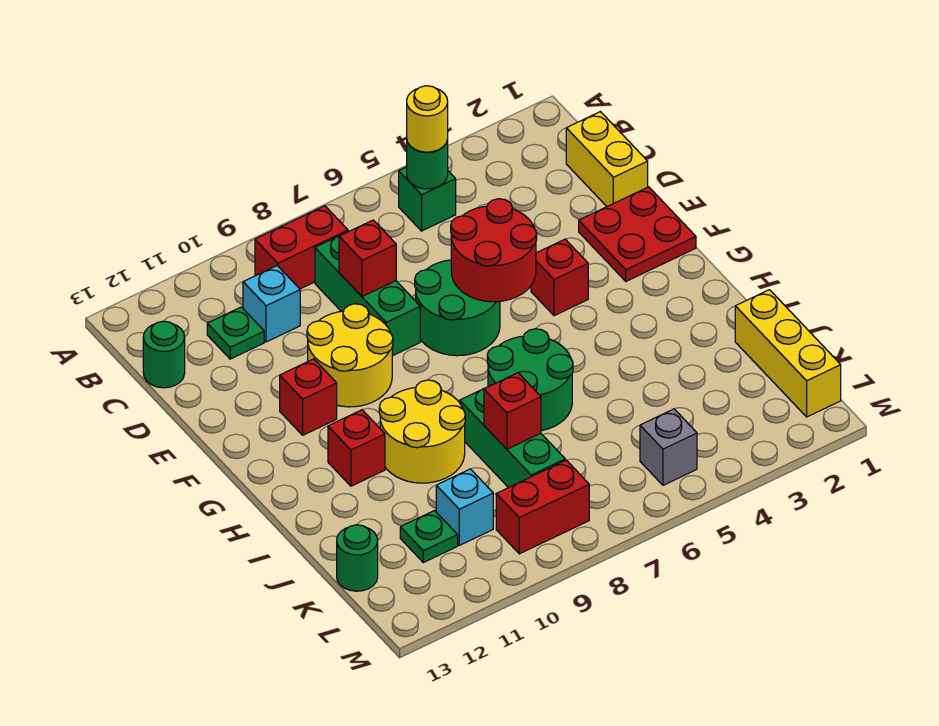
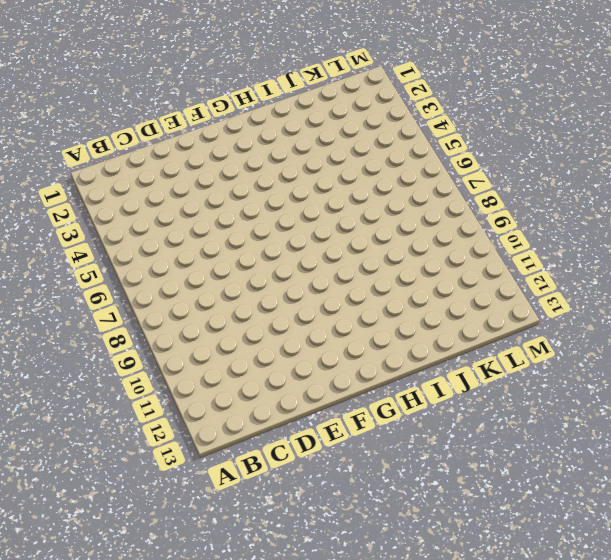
none -> green 1x1 brick [399,167,456,231]
none -> red 1x2 brick [255,206,348,289]
none -> yellow 1x2 brick [566,112,648,206]

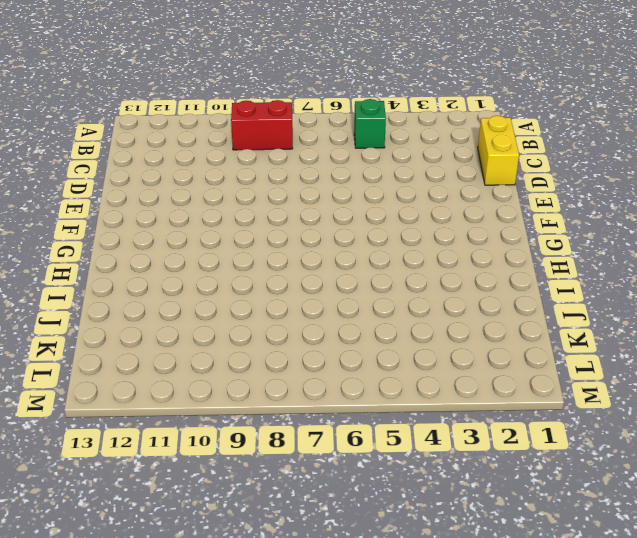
none -> green 1x3 brick [315,231,420,356]
none -> cyan 1x1 brick [243,266,300,342]
none -> green 1x1 plate [207,307,264,359]

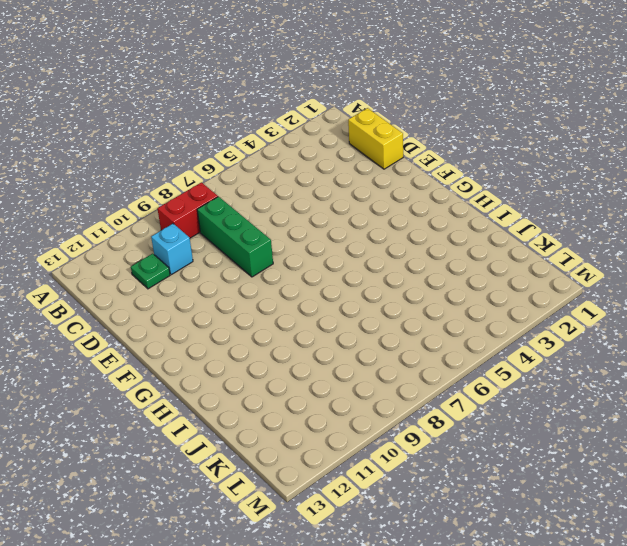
none -> green 1x1 brick [399,167,456,231]
none -> green 1x1 round brick [143,321,185,388]
none -> red 2x2 plate [579,187,696,281]

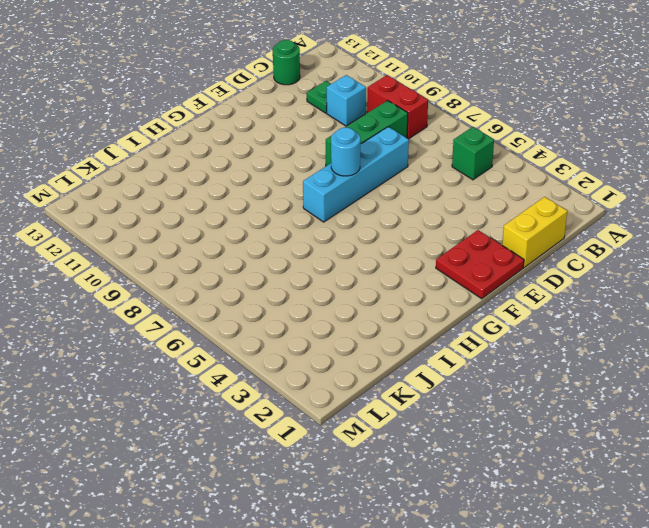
cyan 1x4 brick [303,127,409,222] -> green 2x2 round brick [415,260,500,356]
cyan 1x1 round brick [331,128,360,176] -> none
none -> yellow 2x2 round brick [307,304,393,407]
none -> red 1x1 brick [531,239,588,316]
none -> red 1x1 brick [280,359,337,435]

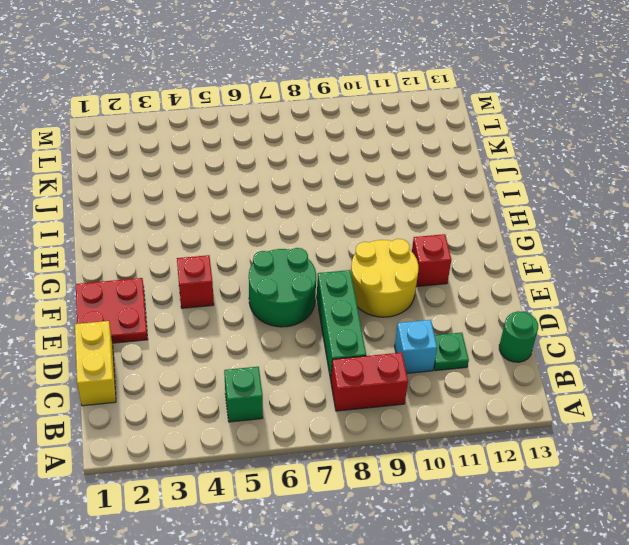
none -> green 2x2 round brick [487,329,573,431]
none -> yellow 2x2 round brick [379,380,465,483]
none -> red 1x1 brick [328,410,385,486]

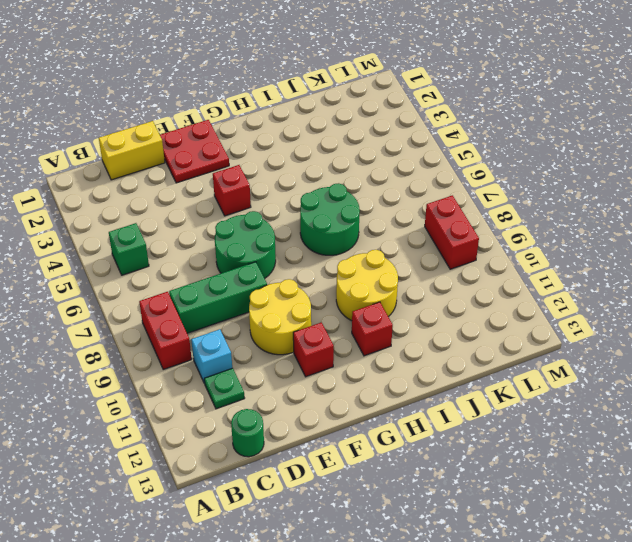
none -> green 1x3 brick [460,389,565,488]
none -> yellow 1x3 brick [735,290,841,417]
none -> cyan 1x1 brick [436,469,493,545]

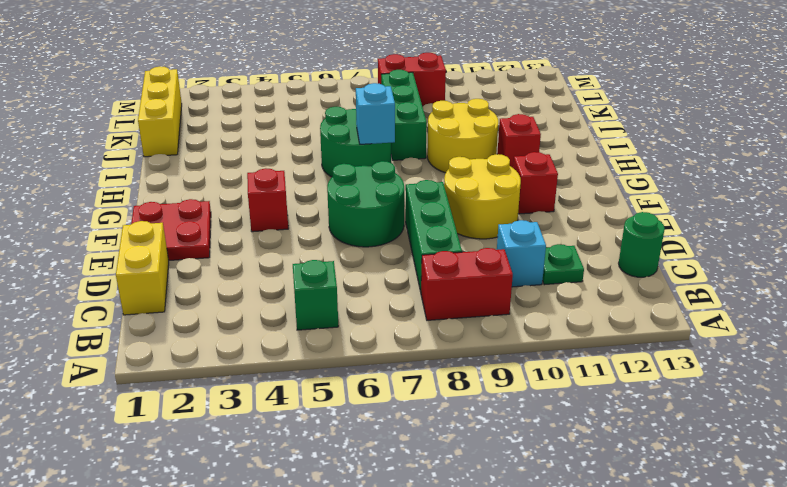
cyan 1x1 brick [356,83,395,144] -> cyan 1x1 brick moved to [436,469,493,545]
none -> green 1x1 plate [400,511,458,563]
none -> green 1x1 round brick [337,525,378,591]
none -> grey 1x1 brick [640,409,697,485]

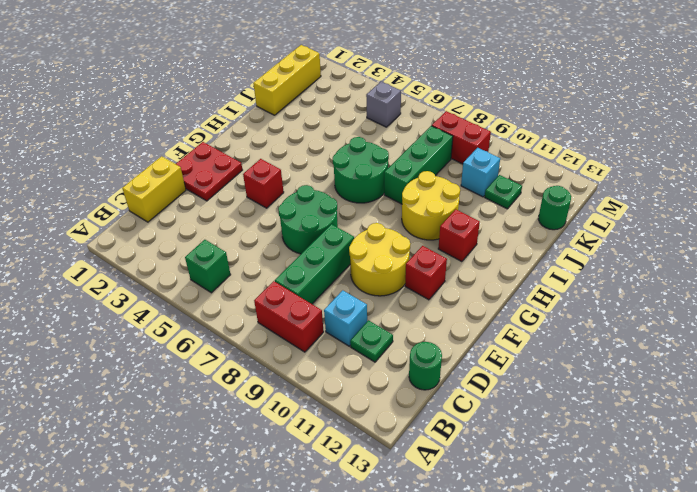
none -> green 1x1 round brick [407,140,448,189]
none -> red 1x1 brick [339,220,396,297]
none -> red 2x2 round brick [451,199,537,302]

